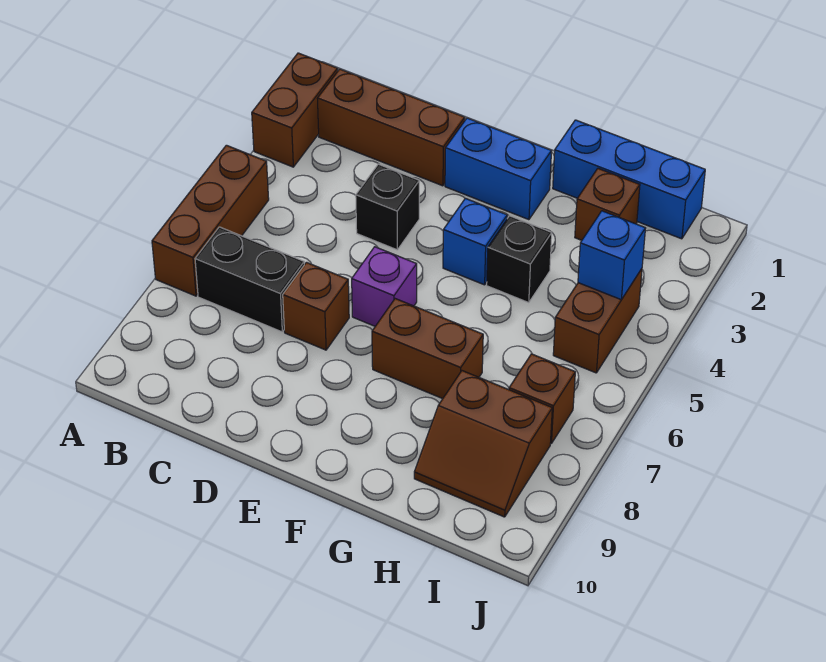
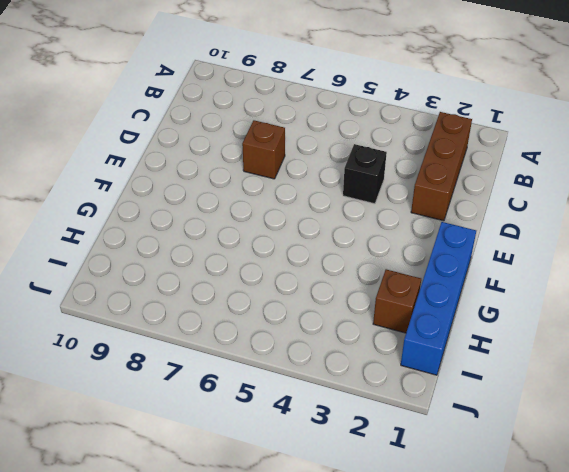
blue 1x4 brick [401,222,476,375] -> blue 1x3 brick [553,120,705,239]
none -> brown 1x2 brick [252,53,338,167]
none -> brown 1x3 brick [152,145,269,296]
none -> black 1x2 brick [195,227,304,332]

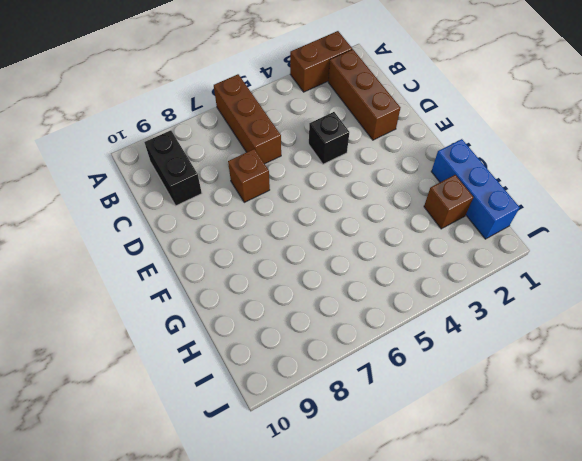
brown 1x3 brick [214,74,281,164] -> brown 1x3 brick turned to [152,145,269,296]
black 1x2 brick [144,130,202,206] -> black 1x2 brick moved to [195,227,304,332]
none -> blue 1x2 brick [445,118,552,220]
none -> purple 1x1 brick [352,247,417,326]
none -> blue 1x1 brick [443,198,507,285]

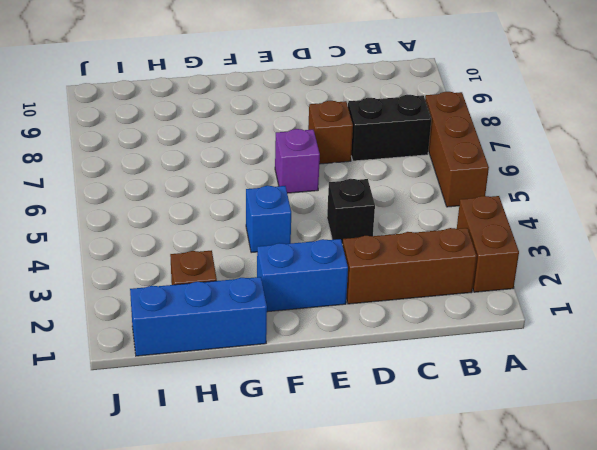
none -> brown 1x2 brick [372,299,483,399]
none -> black 1x1 brick [487,216,552,302]
none -> brown 2x2 slope [414,371,552,517]

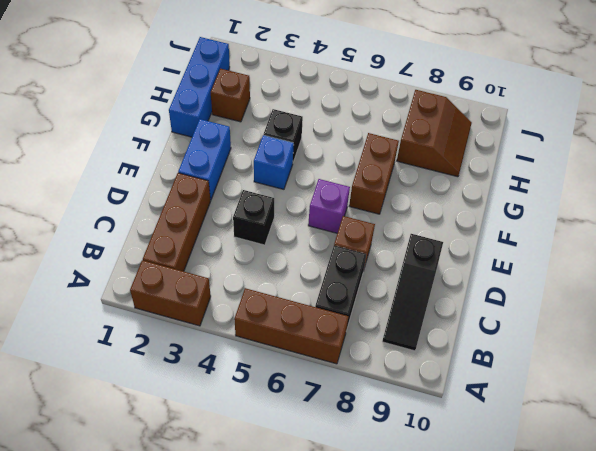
black 1x3 slope [382,234,443,351] -> none
none -> brown 1x2 brick [553,269,642,373]
none -> brown 1x1 brick [509,354,575,443]
none -> blue 1x1 brick [578,211,646,300]

